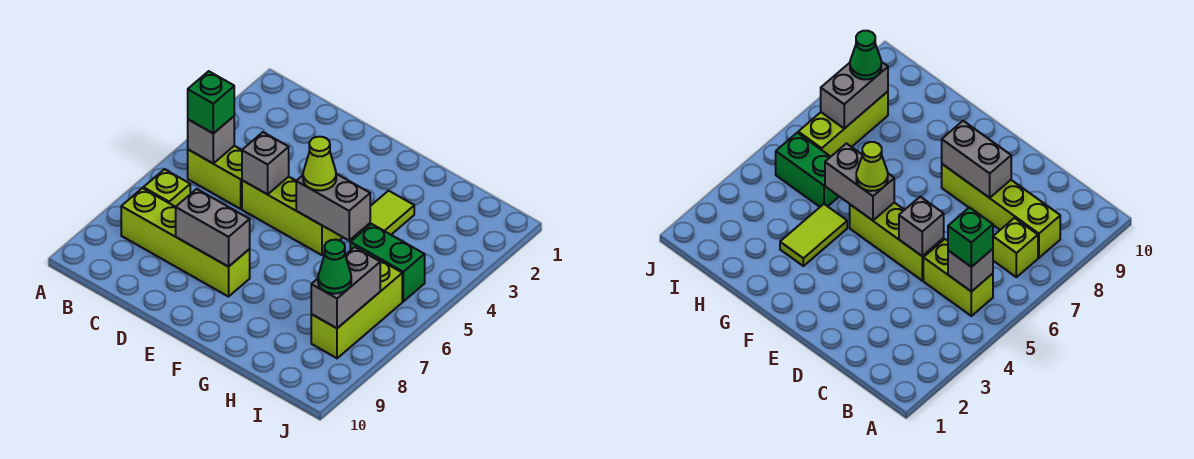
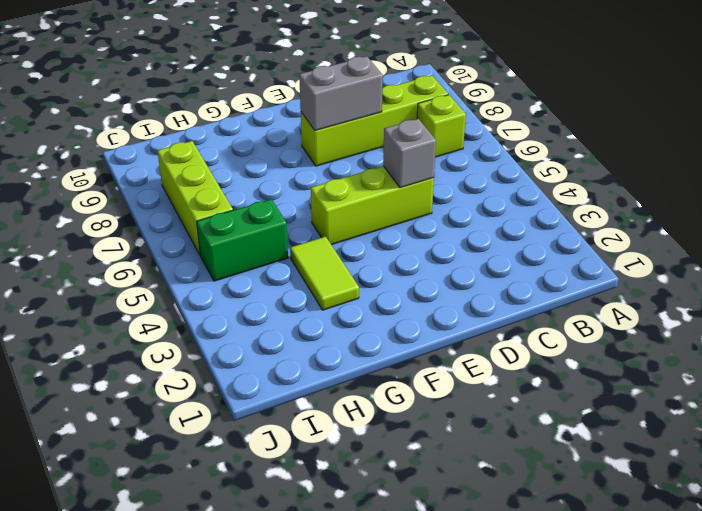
none -> lime 1x2 brick [188,146,242,209]
none -> grey 1x1 brick [188,116,234,163]
none -> grey 1x2 brick [296,174,370,240]

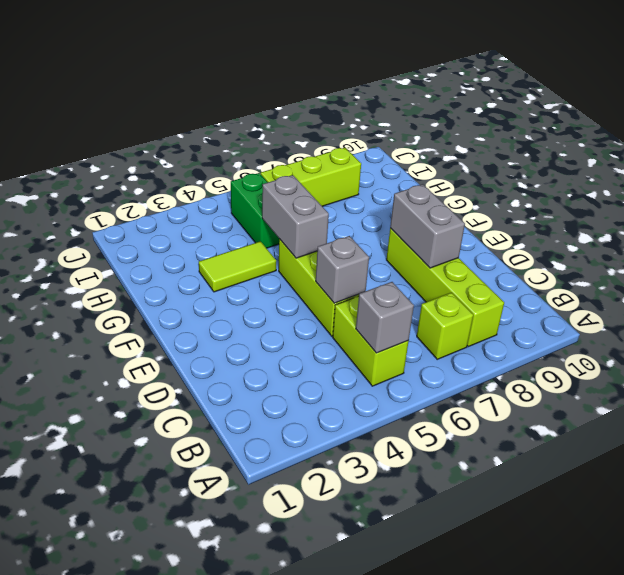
none -> grey 1x2 brick [311,247,380,328]
none -> green 1x1 brick [188,71,234,134]
none -> lime 1x1 cone [303,137,336,190]

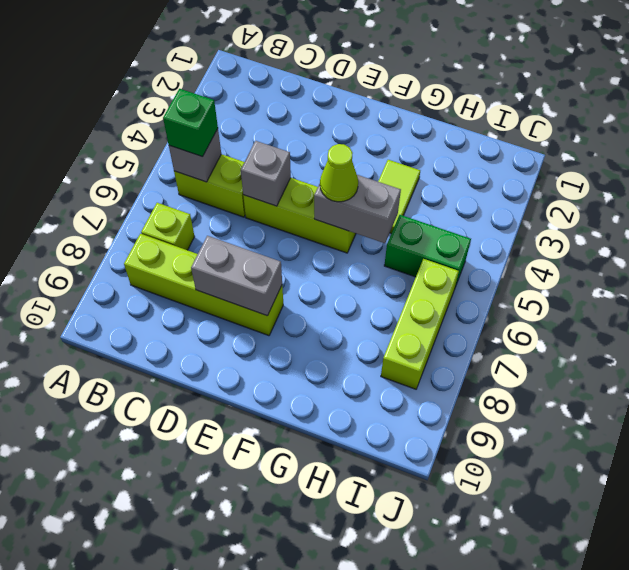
none -> grey 1x2 brick [311,247,380,328]
none -> green 1x1 cone [318,240,351,294]

